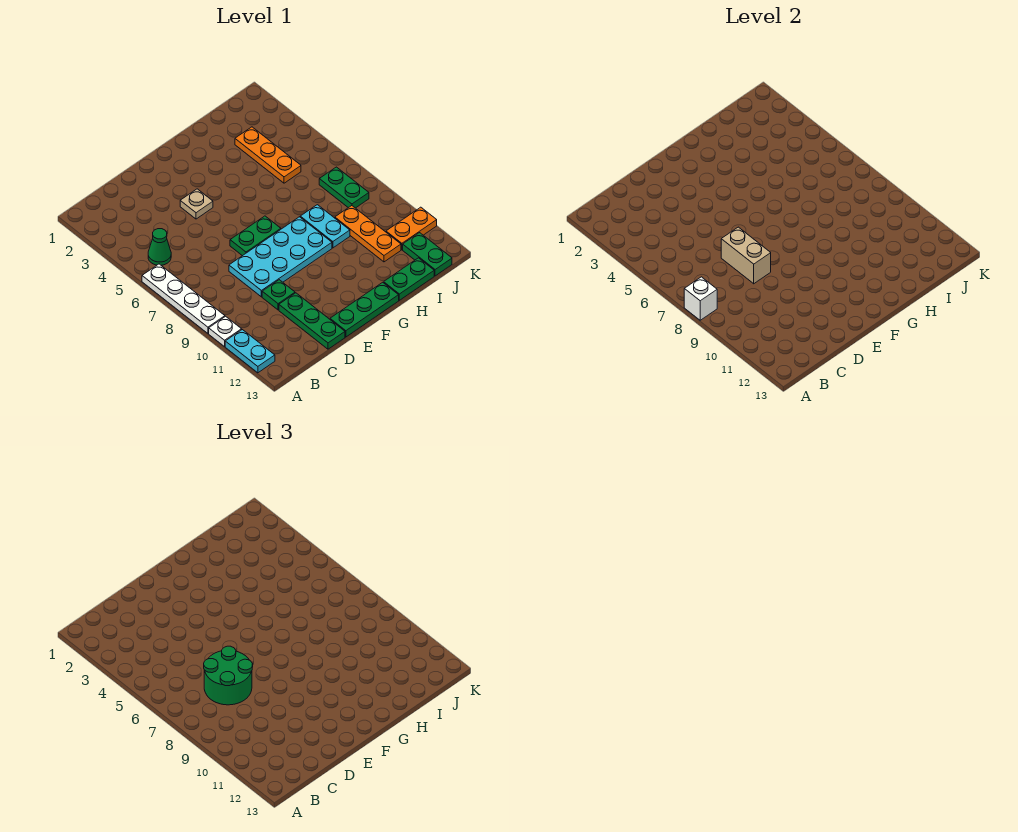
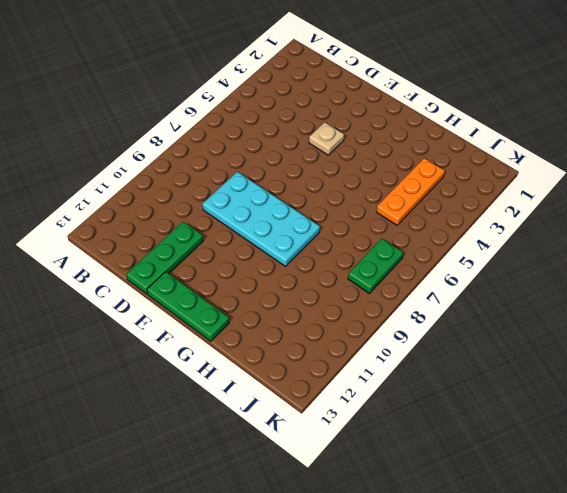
none -> white 1x4 plate [142,264,225,333]
none -> white 1x1 plate [209,316,242,347]
none -> cyan 1x2 plate [225,330,275,373]

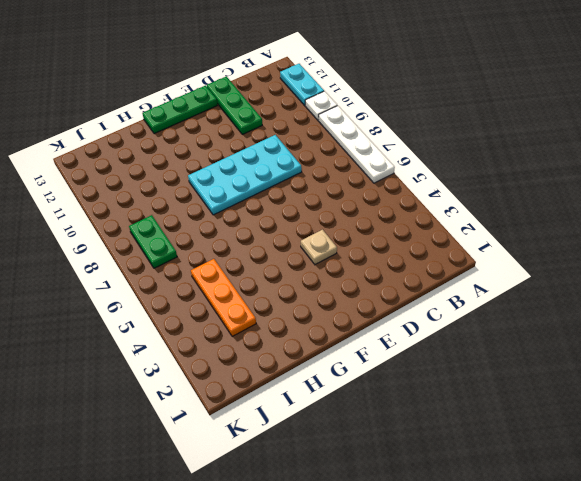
none -> green 1x1 cone [148,229,171,265]
none -> green 1x1 plate [262,280,295,310]
none -> green 1x2 plate [230,216,281,256]

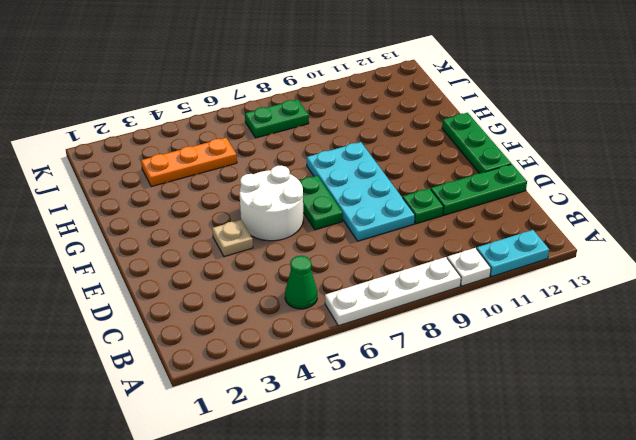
white 2x2 round brick [239,165,303,241] -> none
none -> cyan 1x2 plate [300,205,350,248]
none -> green 1x2 plate [384,258,434,300]
none -> orange 1x3 plate [335,206,401,262]

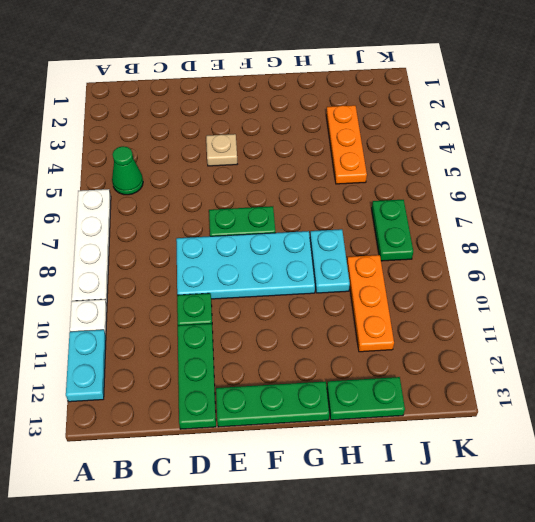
none -> orange 1x2 plate [386,207,437,250]
none -> green 1x2 plate [403,233,452,276]
none -> white 1x1 brick [684,277,717,320]

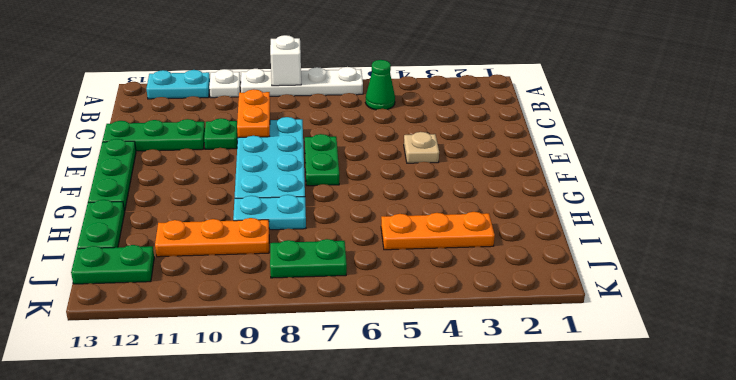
orange 1x2 plate [237,89,270,138] -> orange 1x2 plate moved to [386,207,437,250]
none -> tan 1x2 brick [721,227,771,284]
none -> green 2x2 round brick [204,646,253,705]

